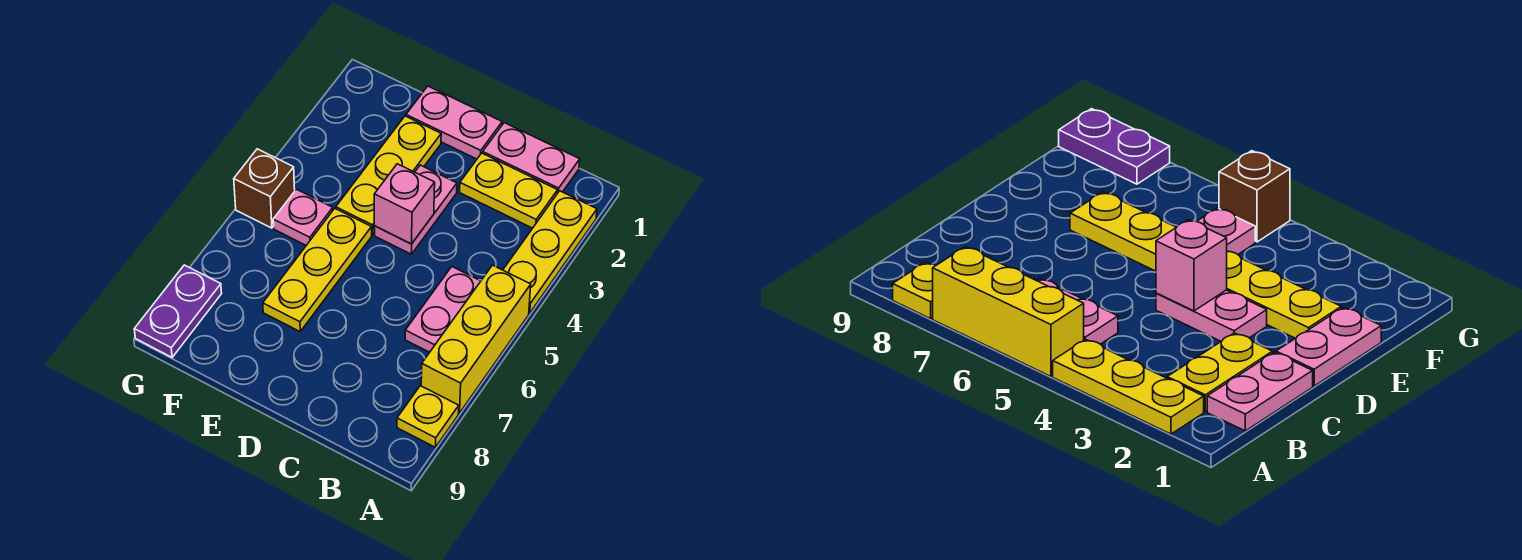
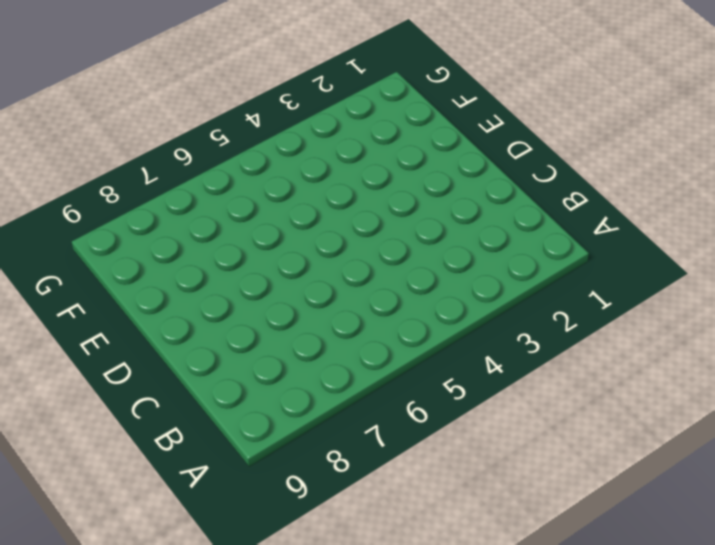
none -> yellow 1x3 plate [503,191,597,313]
none -> yellow 1x3 brick [421,265,531,413]
none -> yellow 1x1 plate [397,386,459,447]

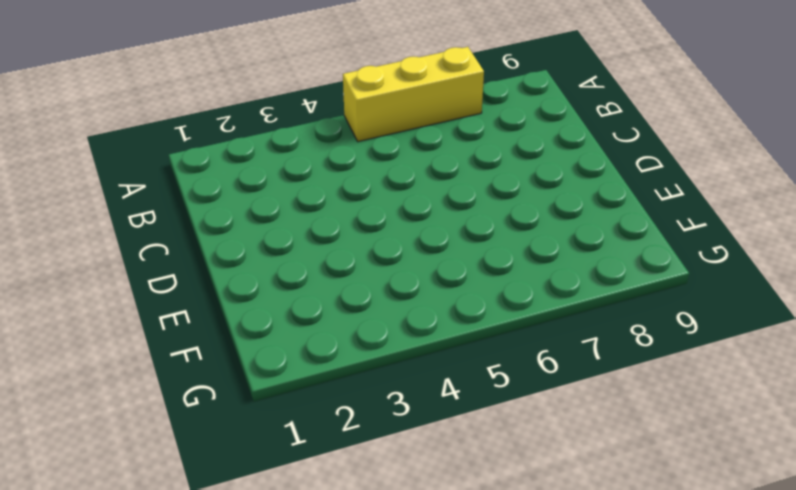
none -> yellow 1x3 plate [503,191,597,313]
none -> yellow 1x1 plate [397,386,459,447]
none -> pink 1x2 plate [483,123,580,193]

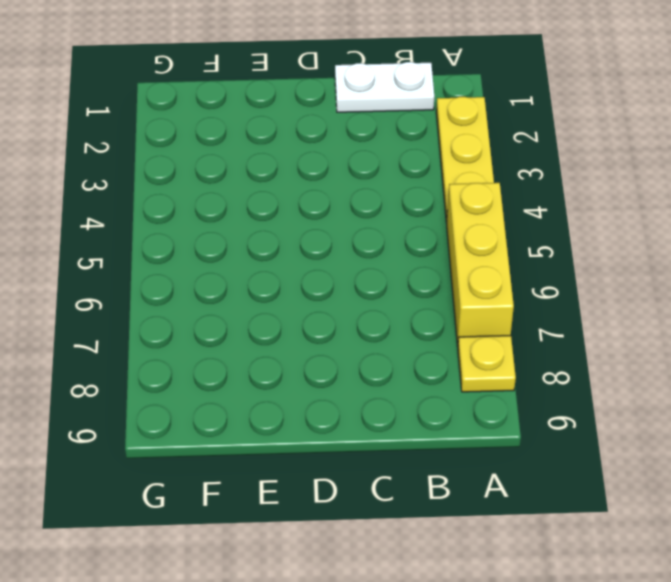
white 1x2 plate [335,62,434,112] -> pink 1x2 plate [483,123,580,193]
none -> yellow 1x2 plate [460,153,558,228]
none -> pink 1x2 plate [405,267,481,352]
none -> pink 1x2 plate [406,86,502,159]

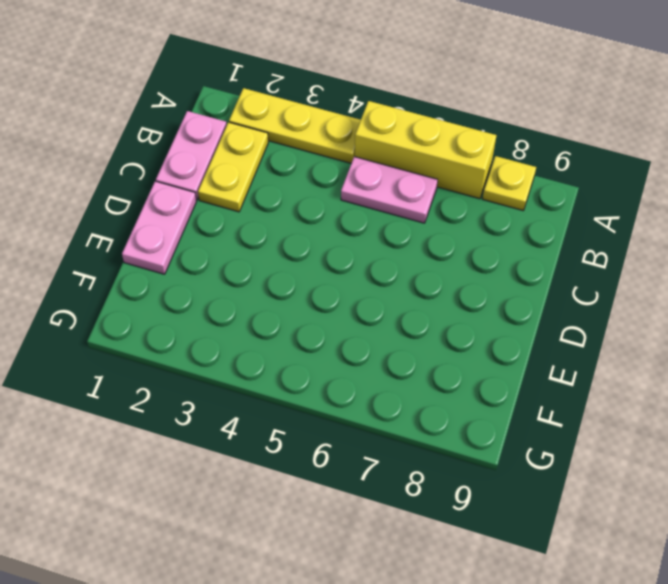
none -> pink 1x2 plate [374,165,457,254]
none -> yellow 1x3 plate [336,116,441,235]
none -> yellow 1x3 plate [263,209,372,331]

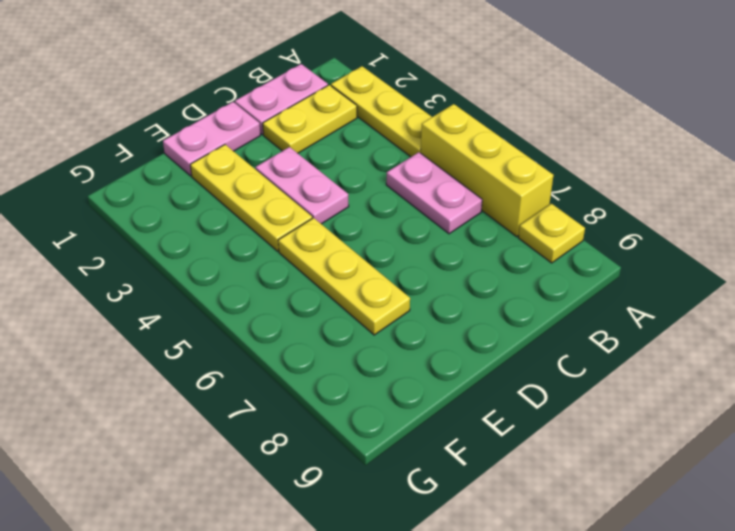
none -> pink 1x1 plate [273,189,333,245]
none -> brown 1x1 brick [234,149,295,228]
none -> purple 1x2 plate [134,265,222,357]

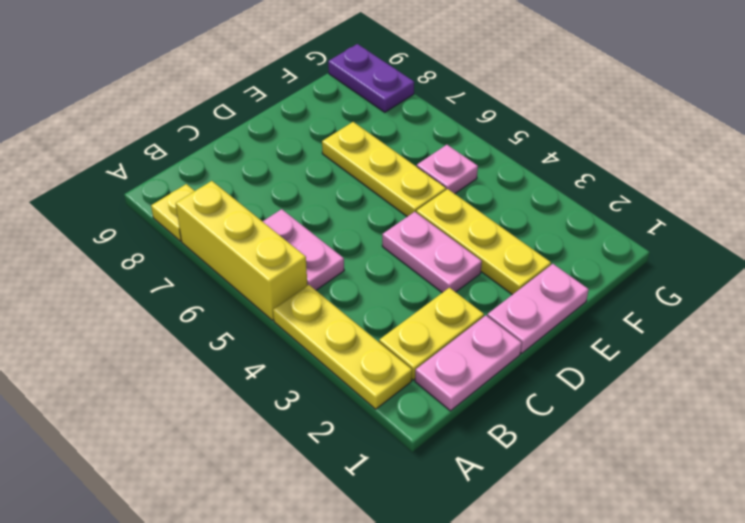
none -> brown 1x1 brick [234,149,295,228]
none -> pink 1x1 brick [374,164,435,244]

